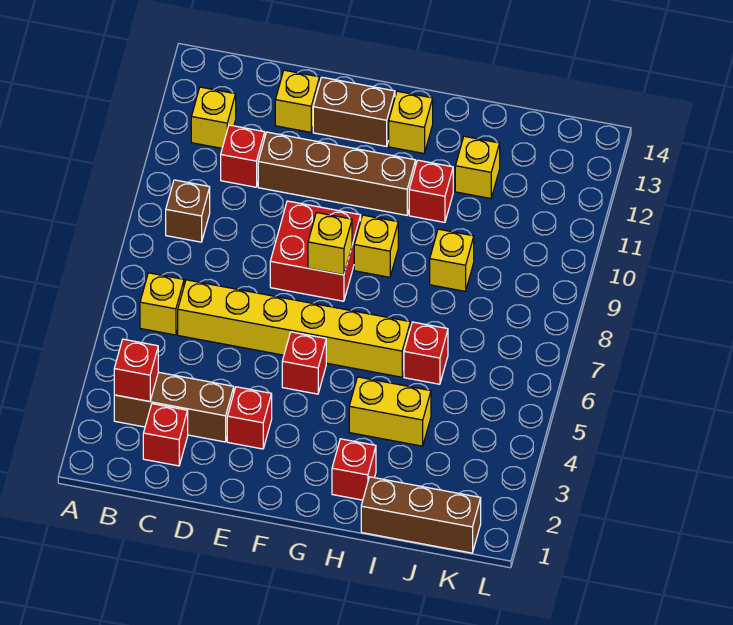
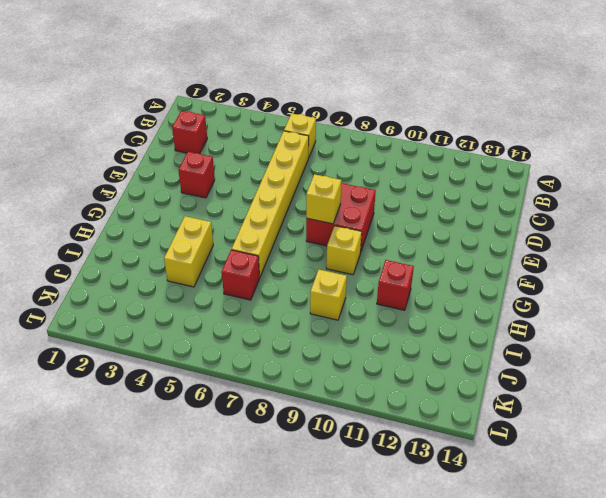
none -> brown 1x3 brick [114,372,234,442]
none -> brown 1x1 brick [166,180,210,242]
none -> yellow 1x1 brick [191,87,236,148]

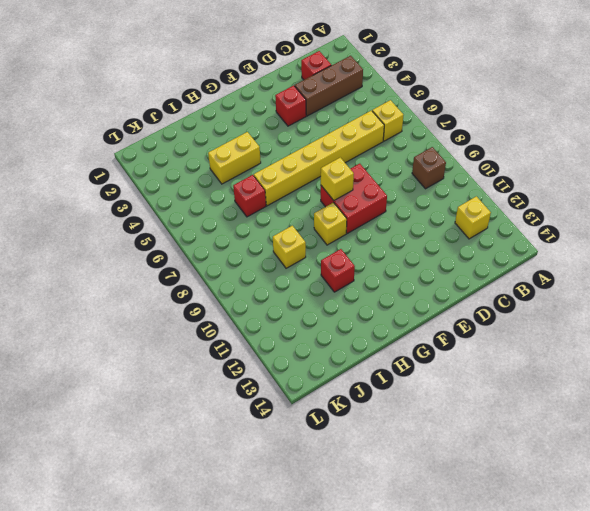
none -> red 1x1 brick [221,125,265,187]
none -> brown 1x4 brick [258,132,416,215]
none -> yellow 1x1 brick [275,70,320,132]

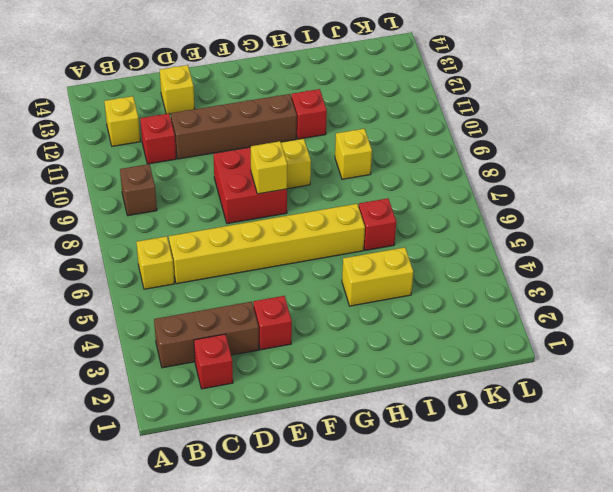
none -> brown 1x2 brick [313,77,395,146]
none -> red 1x1 brick [282,332,326,394]
none -> yellow 1x1 brick [389,91,433,153]

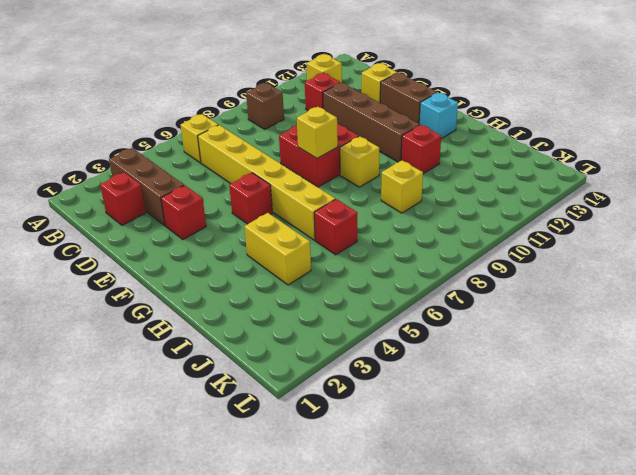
cyan 1x1 brick [419,93,458,139] -> yellow 1x1 brick [389,91,433,153]
none -> red 1x1 brick [332,439,376,500]
none -> brown 1x3 brick [361,477,481,553]
none -> yellow 1x1 brick [455,136,500,199]

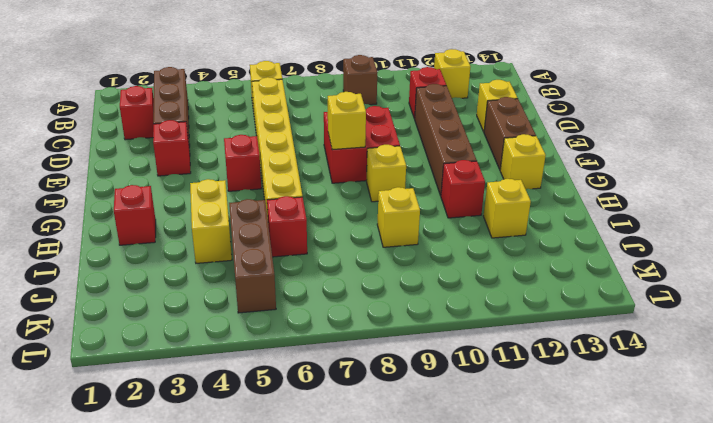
brown 1x3 brick [229,199,276,313] -> brown 1x3 brick moved to [361,477,481,553]
none -> red 1x1 brick [114,339,158,401]

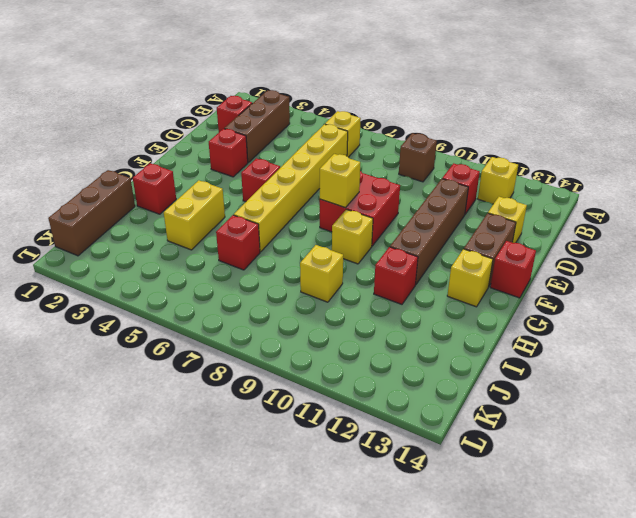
red 1x1 brick [490,241,536,298] -> red 1x1 brick moved to [114,339,158,401]
none -> yellow 1x1 brick [455,136,500,199]

